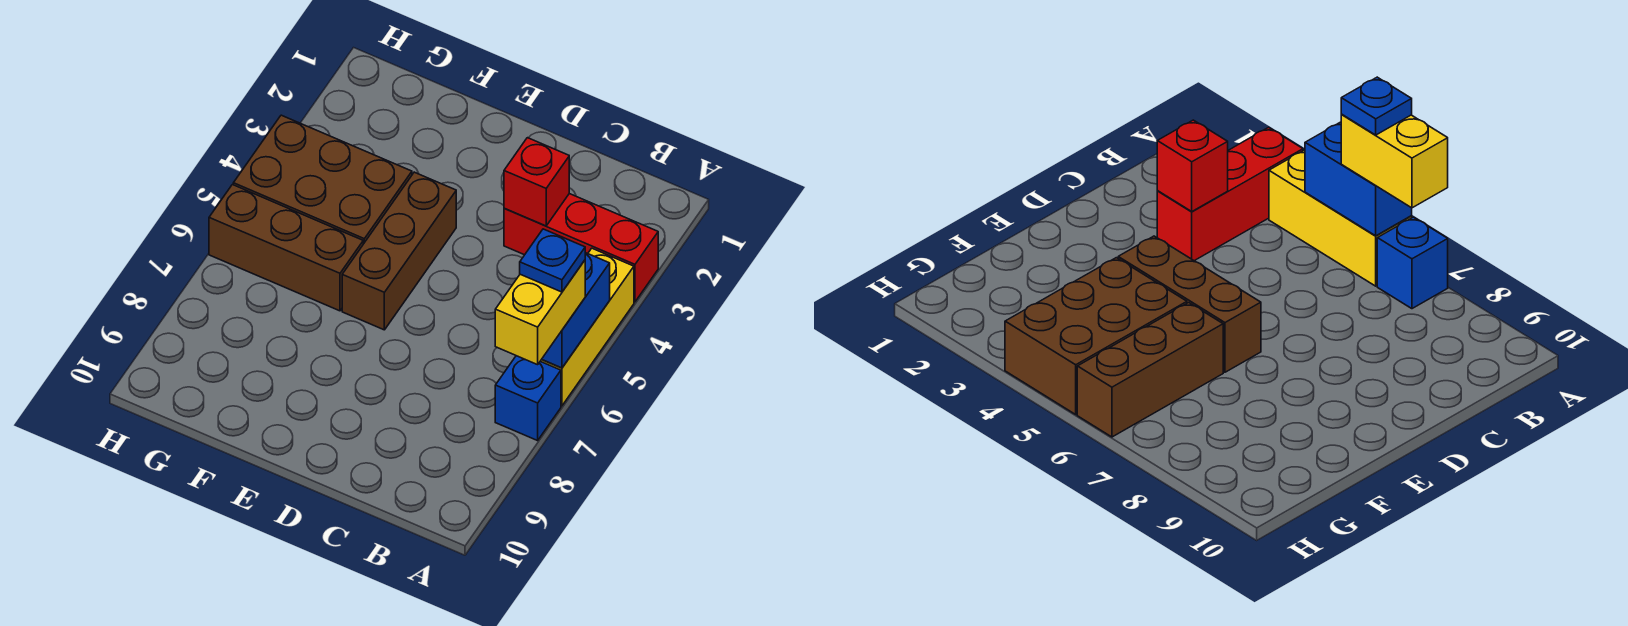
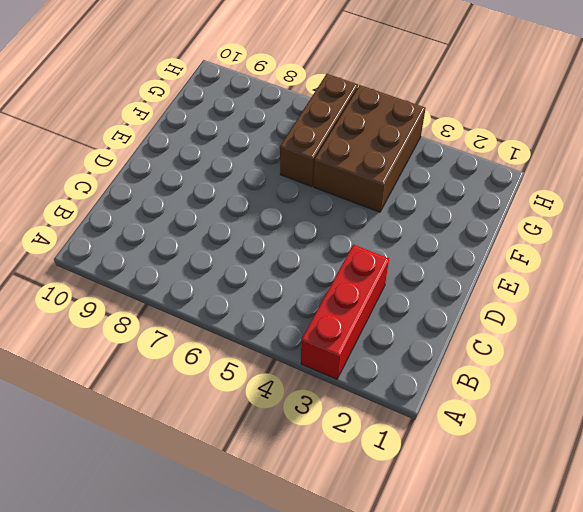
none -> yellow 1x3 brick [541,248,634,406]
none -> blue 1x1 brick [495,356,561,441]

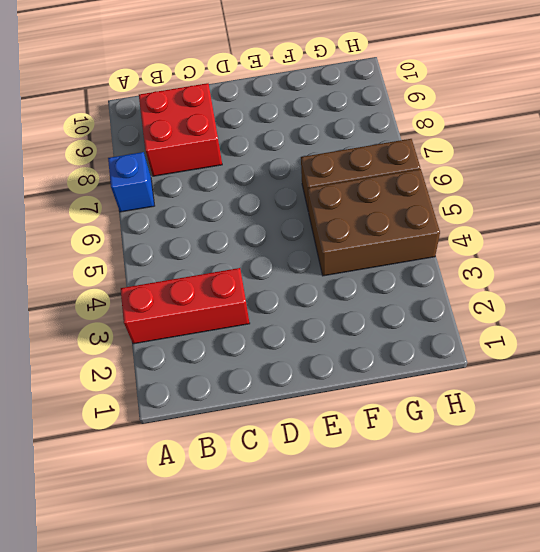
red 2x2 brick [139,83,222,176] -> none
none -> yellow 1x3 brick [541,248,634,406]
none -> brown 1x3 brick [342,172,456,330]

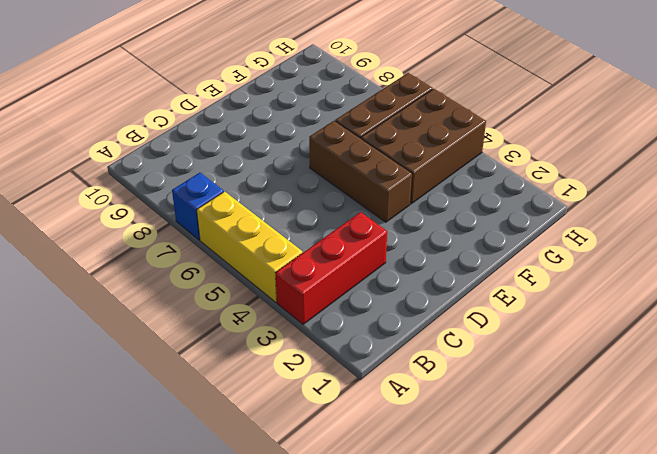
none -> blue 1x2 brick [542,253,610,368]
none -> red 1x1 brick [504,138,569,226]

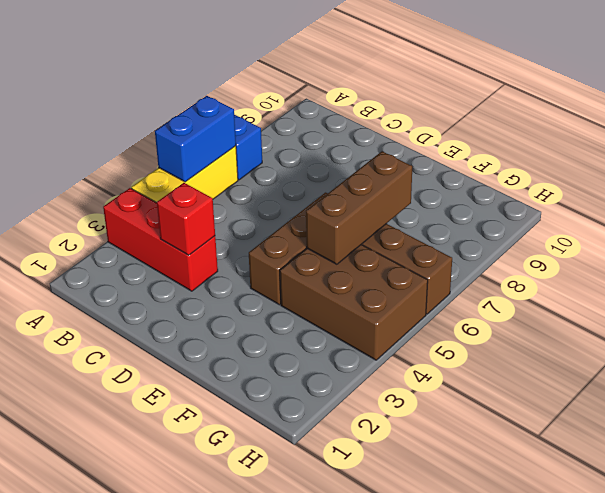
brown 1x3 brick [306,151,412,264] -> none
none -> yellow 1x2 brick [495,260,585,365]
none -> blue 1x1 plate [520,229,585,292]

